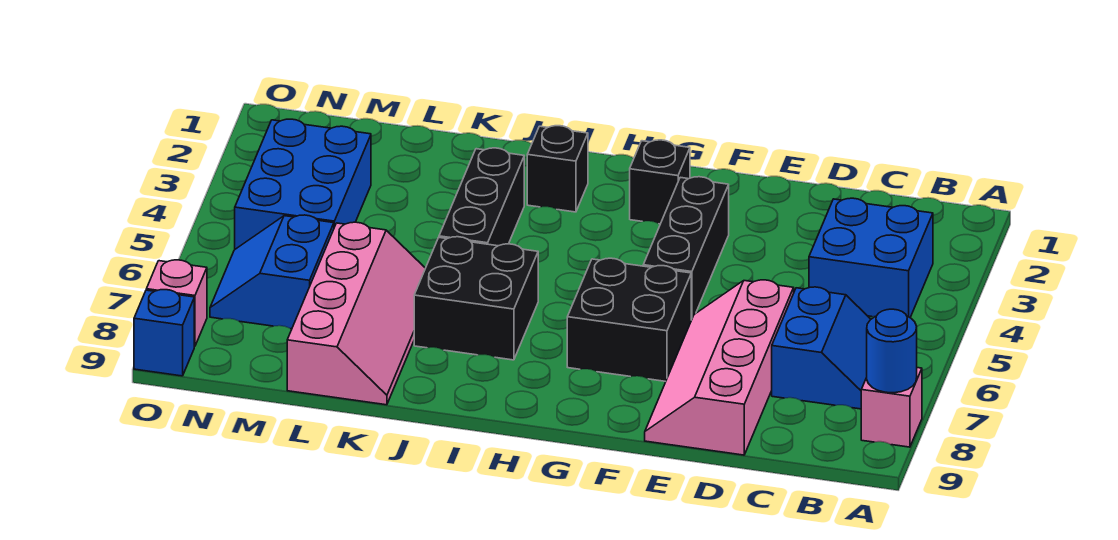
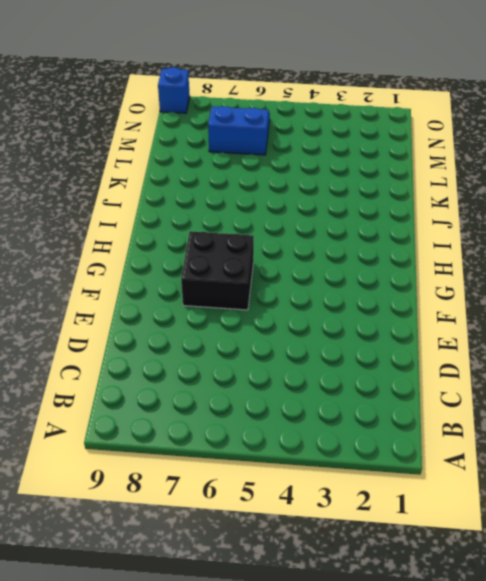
none -> pink 1x1 brick [861,368,922,447]
none -> blue 2x2 brick [809,198,933,317]
none -> blue 2x2 slope [772,287,871,409]

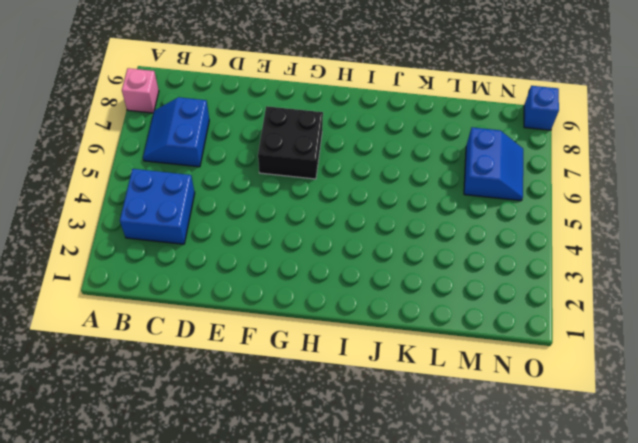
none -> pink 2x4 slope [645,280,794,455]
none -> black 1x3 brick [643,177,729,320]
none -> black 1x1 brick [630,140,690,224]

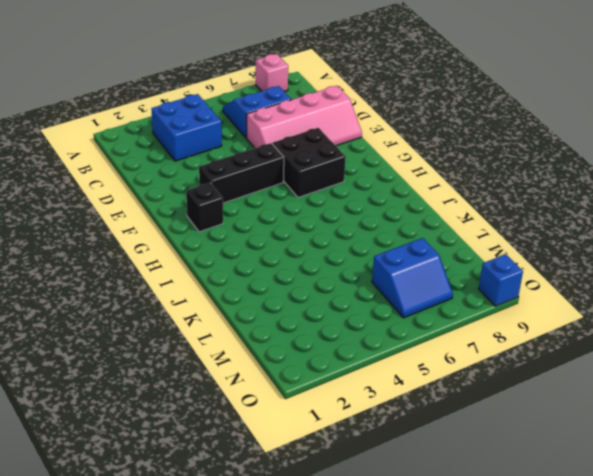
none -> black 1x1 brick [527,126,588,212]
none -> black 2x2 brick [414,237,538,360]
none -> black 1x3 brick [439,148,524,246]

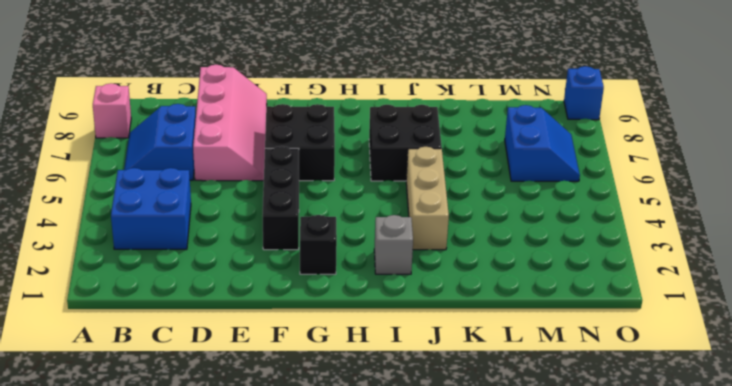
grey 1x1 brick [374,215,413,274] -> black 1x1 brick [527,126,588,212]
tan 1x3 brick [406,147,449,250] -> black 1x3 brick [439,148,524,246]
none -> pink 2x4 slope [287,222,425,405]
none -> blue 2x3 brick [235,119,371,249]
none -> pink 1x1 brick [146,260,207,346]

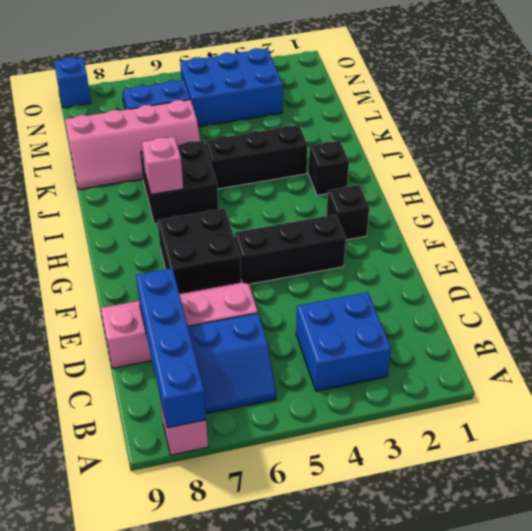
blue 1x4 brick [136,268,206,428] -> blue 1x1 round brick [867,309,917,393]
pink 1x1 brick [142,137,183,194] -> pink 1x1 brick moved to [146,260,207,346]

